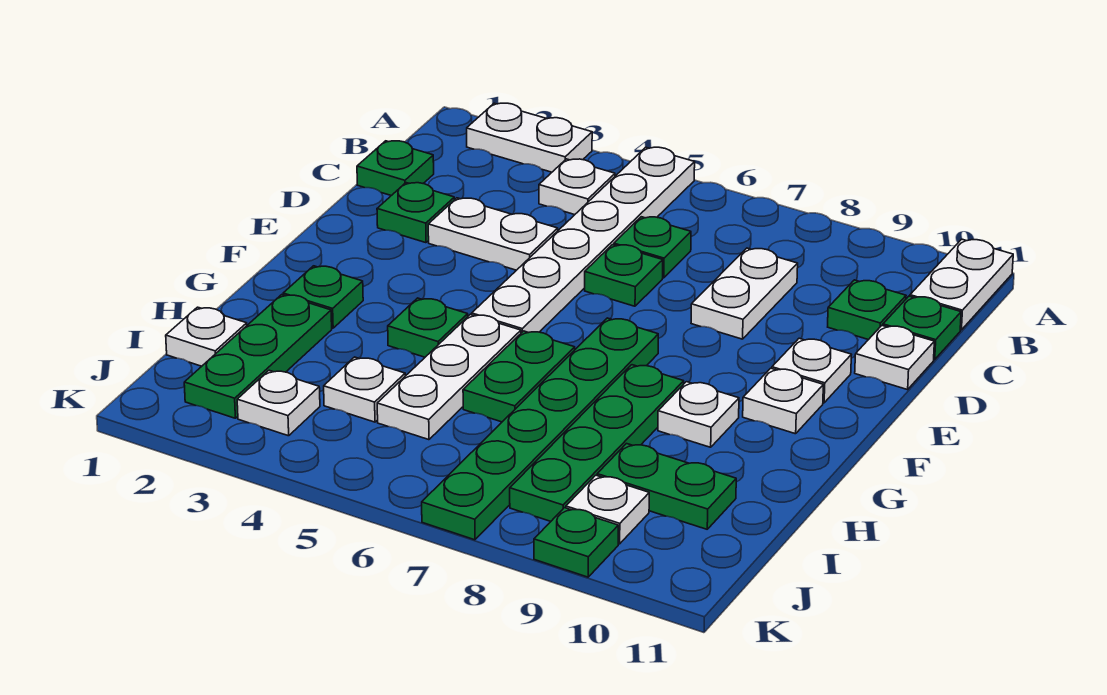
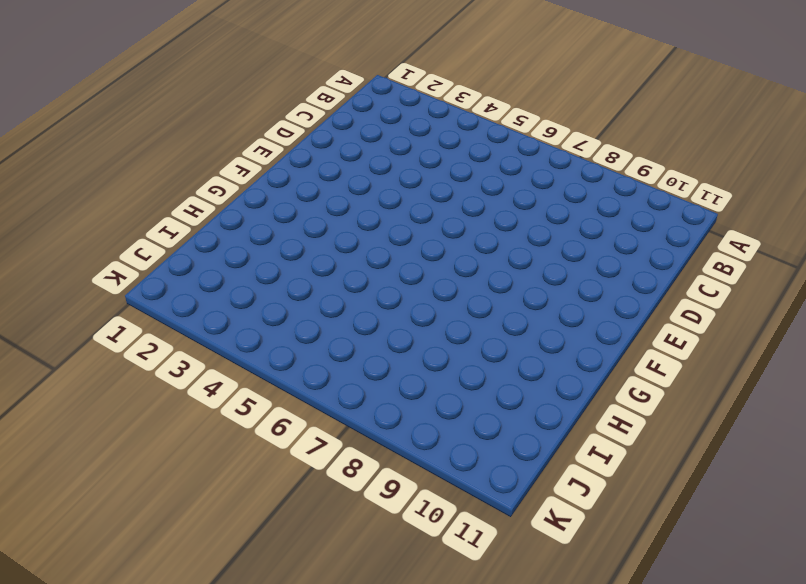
none -> white 1x2 plate [467,103,592,172]
none -> white 1x6 plate [472,147,695,333]
none -> white 1x2 plate [910,239,1013,330]

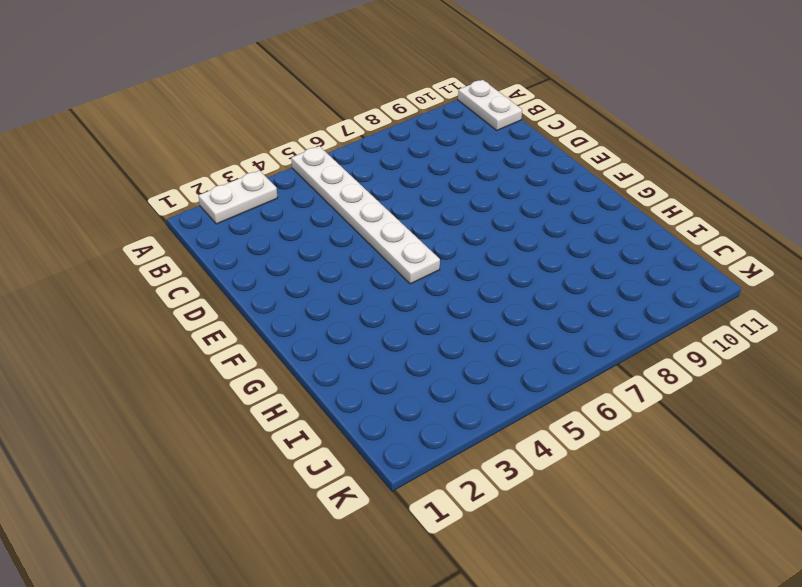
none -> white 1x1 plate [539,159,615,215]
none -> green 1x1 plate [357,141,434,196]
none -> green 1x1 plate [614,217,691,278]

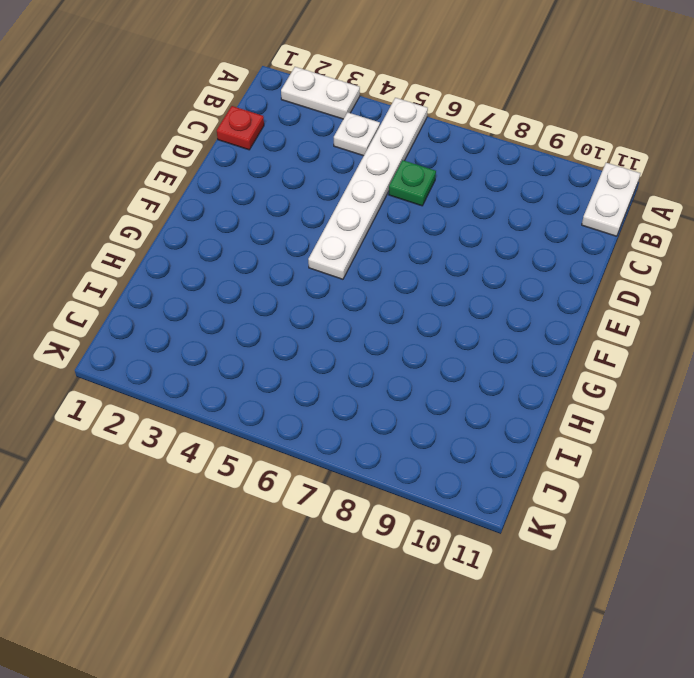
red 1x1 plate [217,106,264,150] -> green 1x1 plate [357,141,434,196]
none -> white 1x2 plate [691,248,798,339]
none -> green 1x1 plate [828,280,906,340]
none -> green 1x1 plate [883,296,961,359]

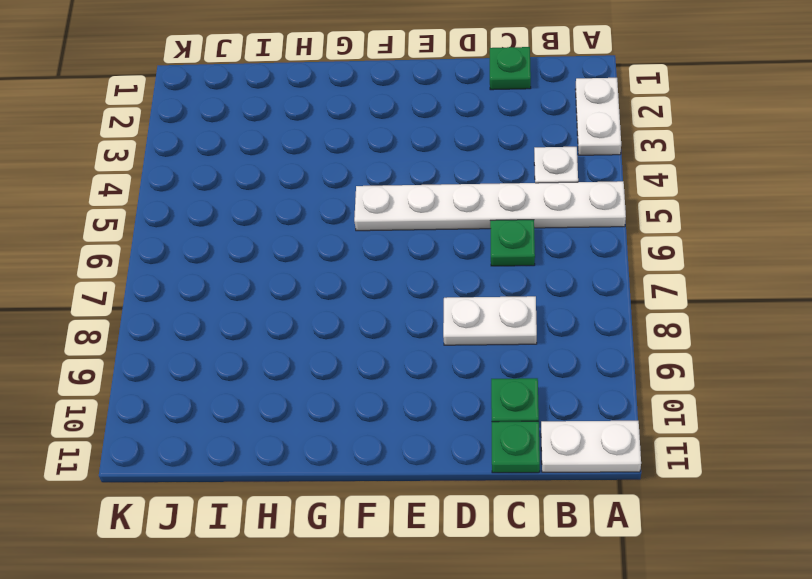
none -> green 1x1 plate [377,183,454,243]
none -> white 1x2 plate [428,198,558,270]
none -> green 1x1 plate [585,245,663,306]

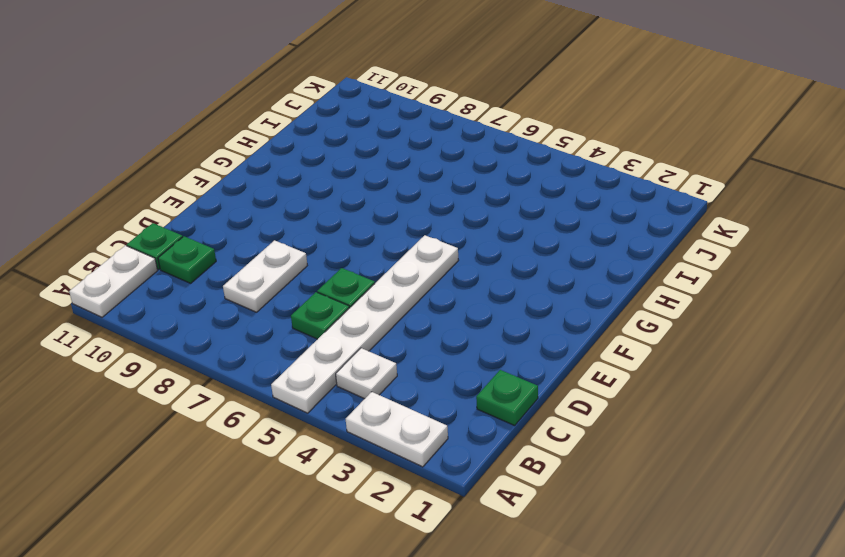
none -> green 1x1 plate [377,183,454,243]
none -> white 1x2 plate [428,198,558,270]
none -> white 1x1 plate [855,326,934,390]

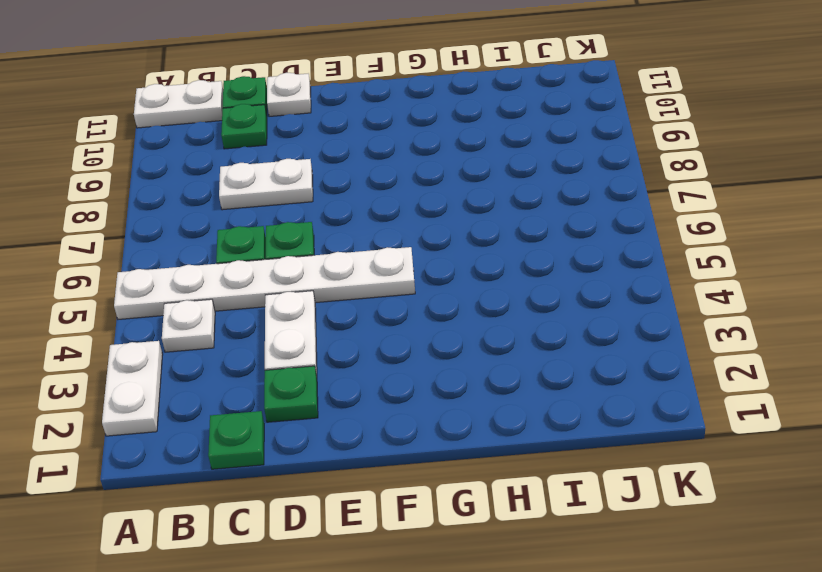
none -> white 1x1 plate [772,338,851,403]
none -> green 1x6 plate [422,318,658,540]
none -> white 1x1 plate [743,368,823,434]

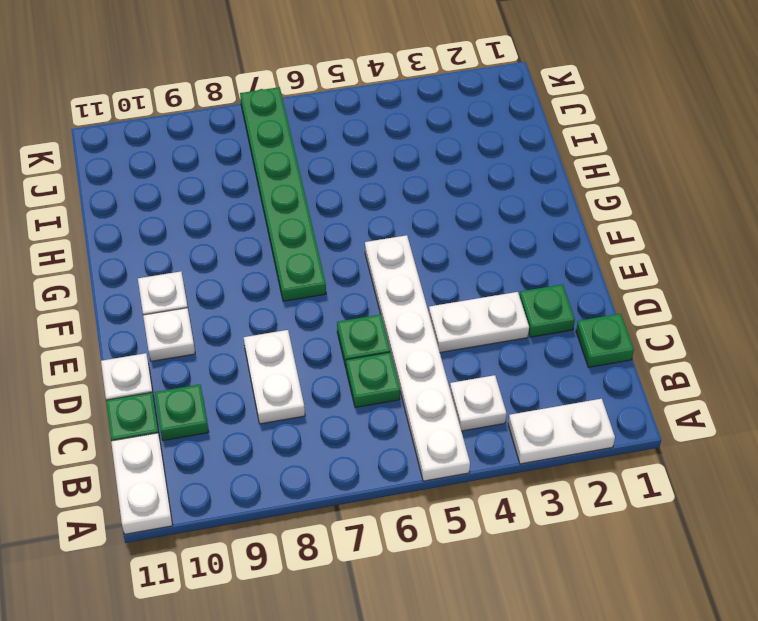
none -> green 1x1 plate [283,266,363,328]
none -> green 1x1 plate [388,298,468,357]
none -> white 1x3 plate [377,314,521,440]

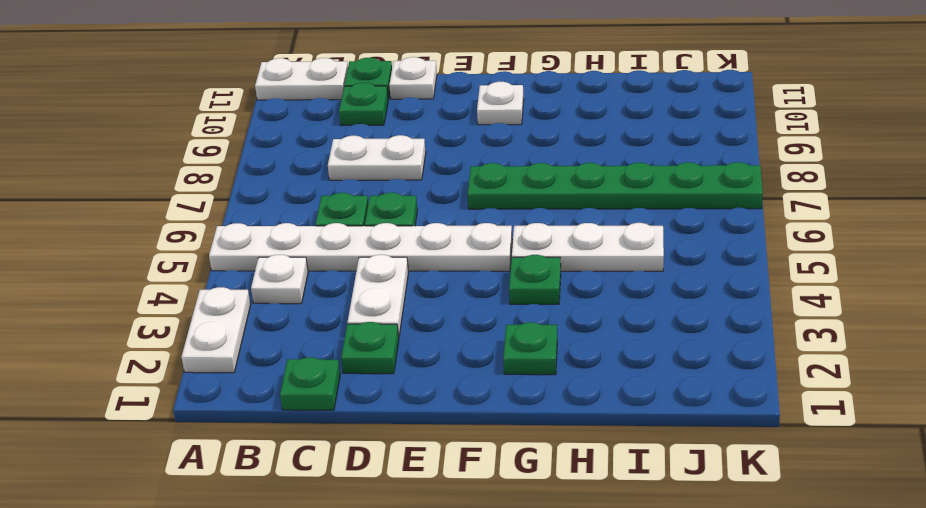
none -> white 1x1 plate [772,338,851,403]
none -> green 1x2 plate [463,331,575,422]
none -> green 1x4 plate [510,365,684,521]

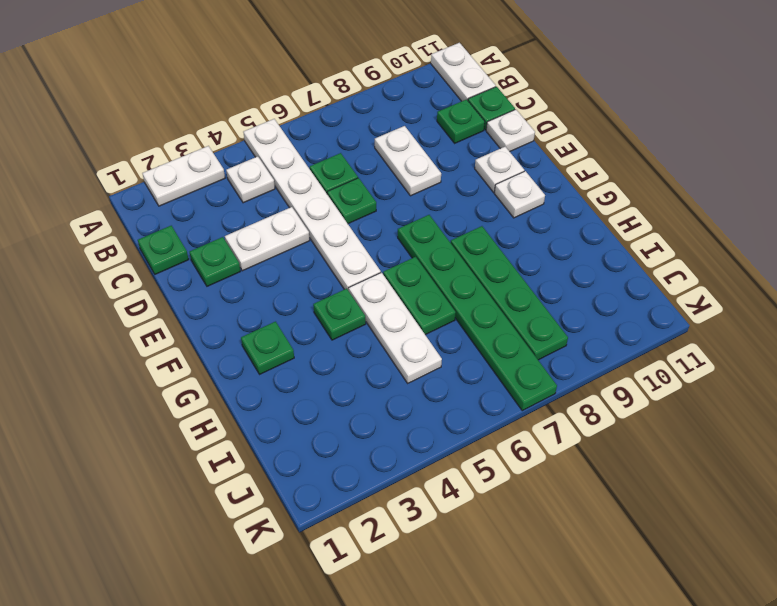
none -> white 1x1 plate [658,382,739,447]
none -> green 1x3 plate [184,295,332,418]
none -> white 1x1 plate [166,307,247,366]

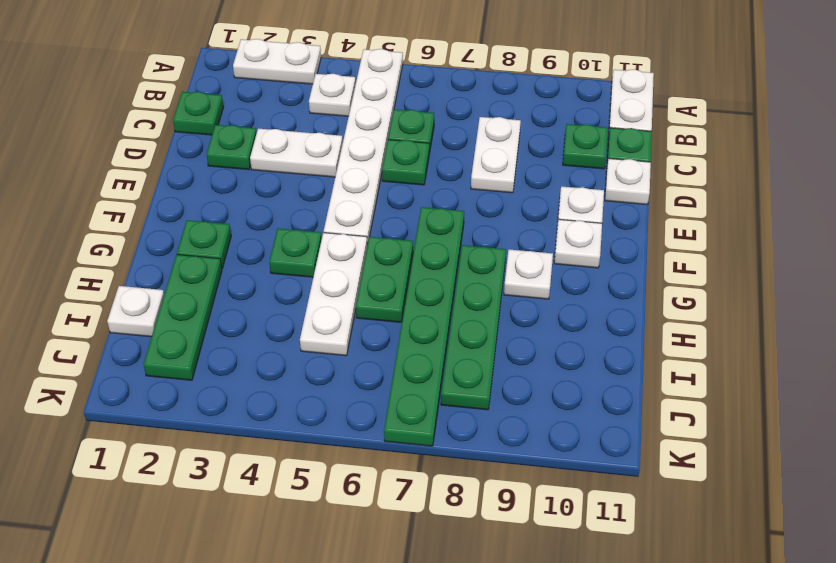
none -> white 1x1 plate [324,357,405,422]
none -> green 1x2 plate [597,444,736,529]
none -> white 1x1 plate [237,370,320,436]

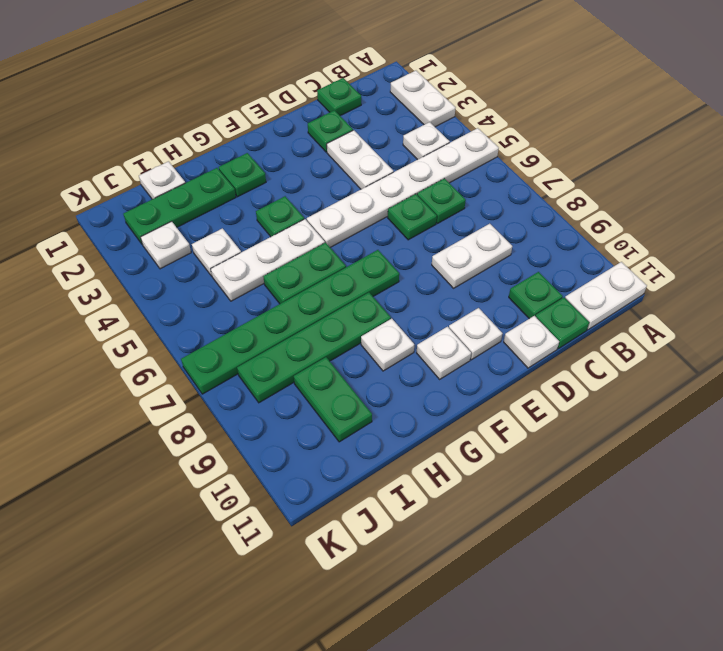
none -> white 1x1 plate [566,475,649,544]
none -> green 1x1 plate [534,508,618,577]

